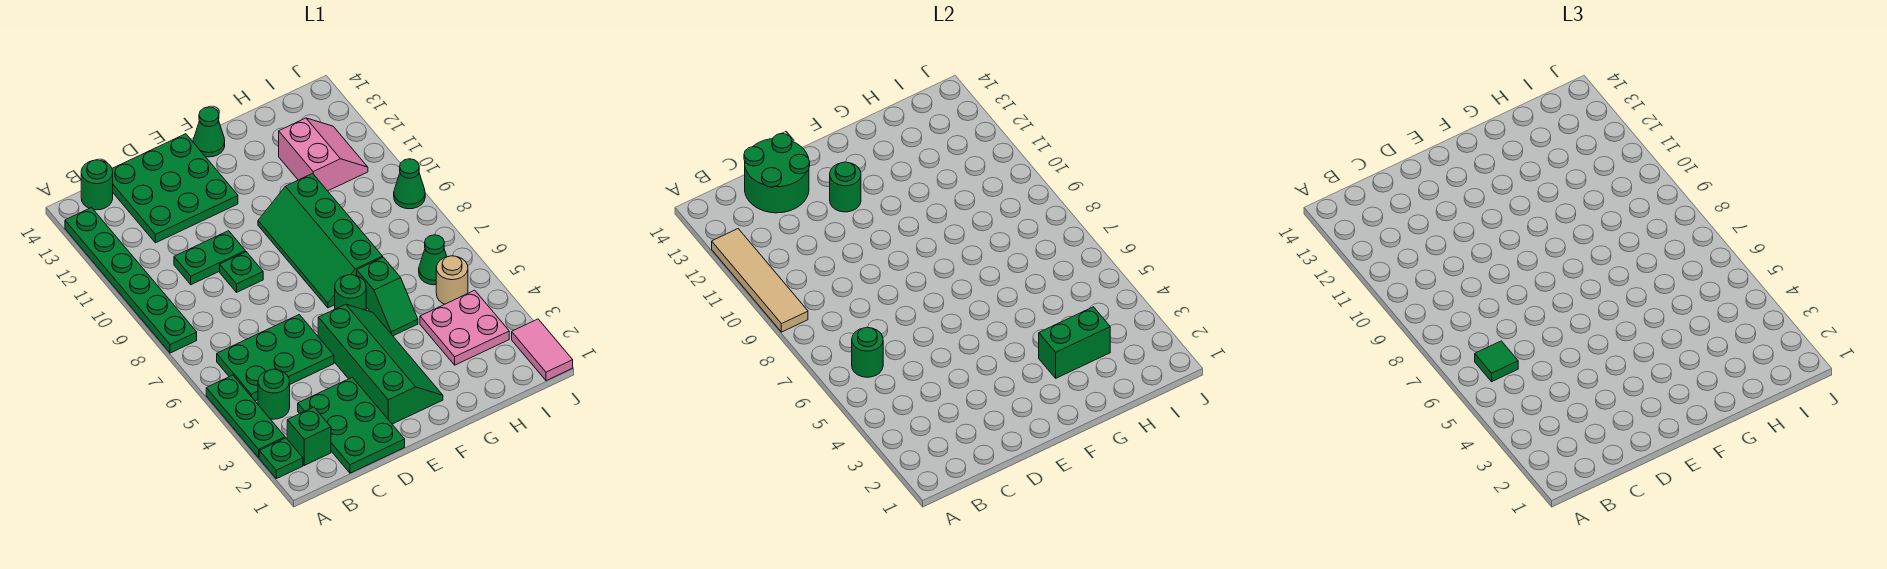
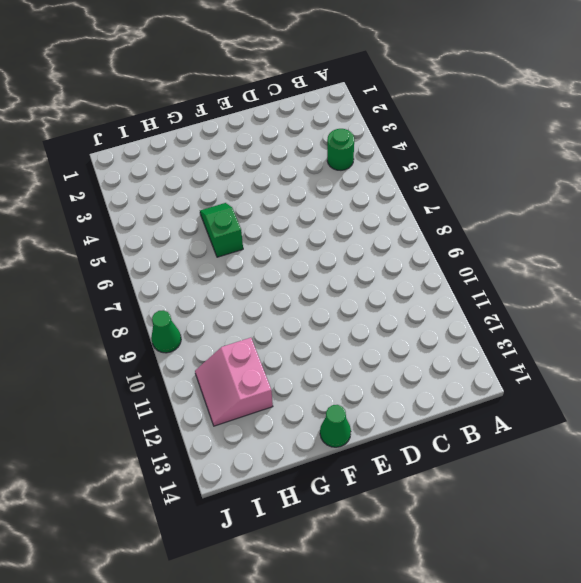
none -> green 1x1 plate [259,438,303,479]
none -> green 1x3 plate [206,375,285,458]
none -> green 1x6 plate [65,208,197,353]

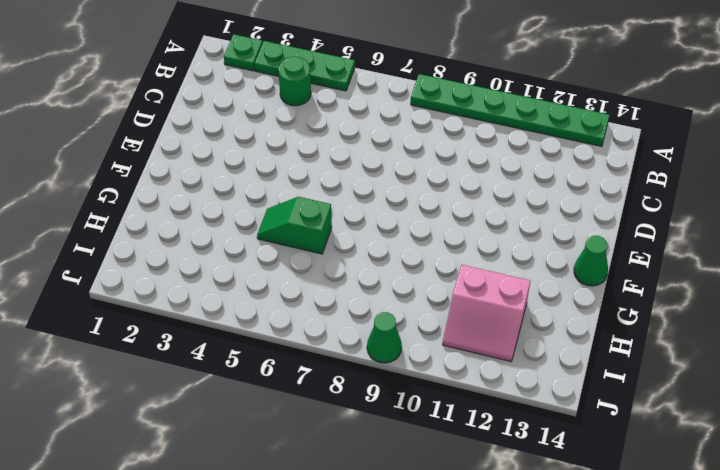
none -> green 1x1 brick [287,407,331,465]
none -> green 2x3 plate [217,315,334,401]
none -> green 1x1 round brick [81,160,113,210]

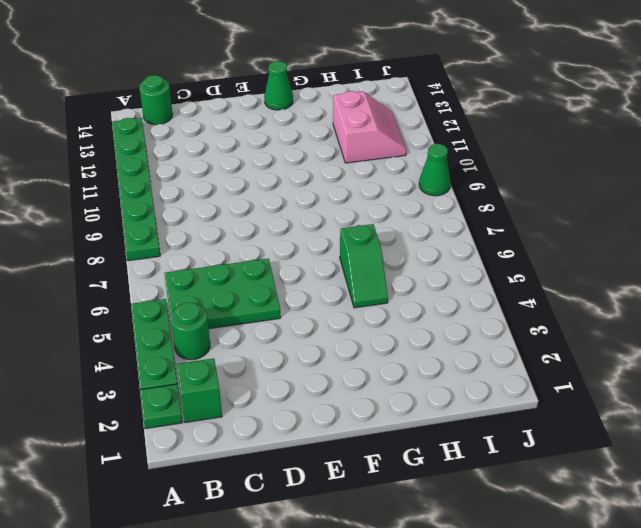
none -> green 2x3 plate [298,377,405,473]
none -> green 1x2 plate [174,231,245,285]
none -> green 3x3 plate [112,134,238,243]

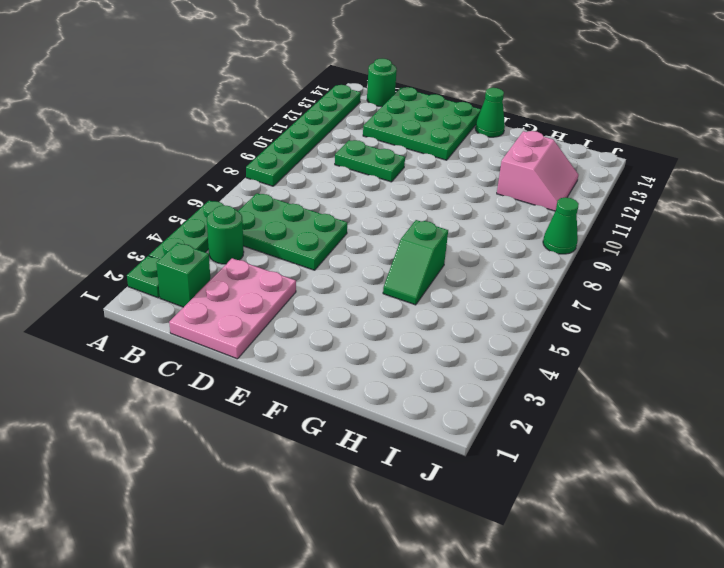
pink 2x3 plate [169,258,296,359] -> green 2x3 plate [298,377,405,473]
none -> green 1x1 plate [220,252,263,292]
none -> green 2x4 slope [318,304,443,424]
none -> green 1x1 round brick [335,275,366,310]

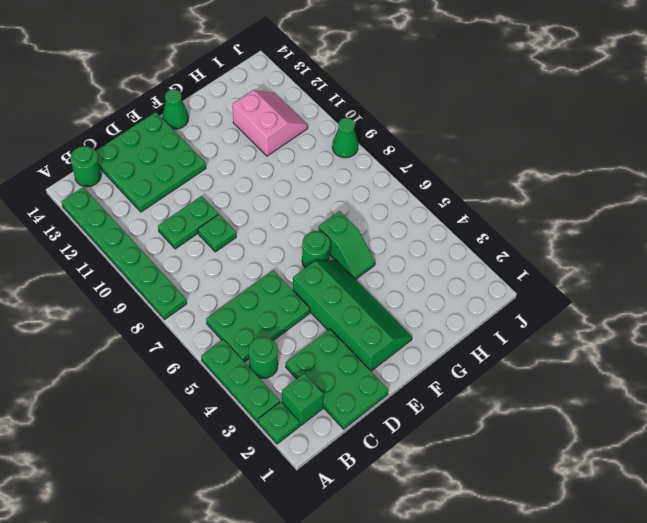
none -> green 2x4 slope [258,174,383,308]
none -> pink 2x2 plate [420,290,509,365]
none -> tan 1x1 round brick [436,256,468,304]

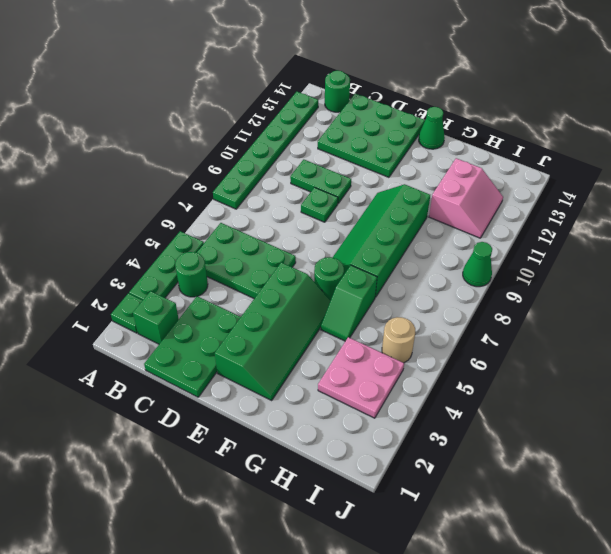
none -> green 1x1 cone [419,235,447,285]
none -> pink 1x2 tile [512,319,573,381]
none -> tan 1x4 tile [712,229,808,332]

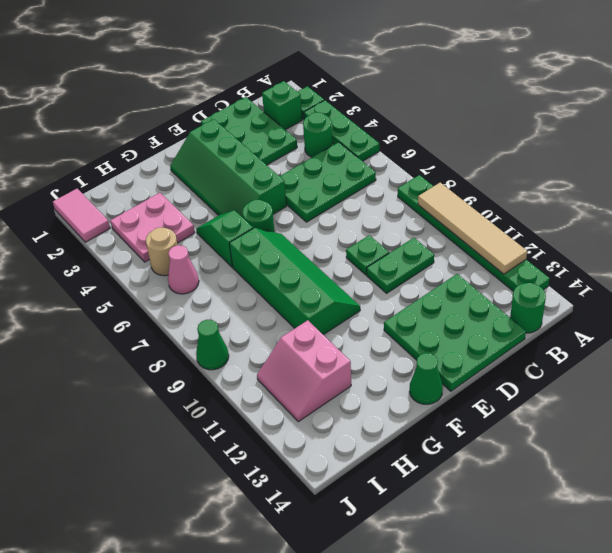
pink 1x1 cone [168,245,199,294] -> green 1x1 cone [419,235,447,285]
none -> green 1x1 round brick [852,327,883,377]
none -> green 2x2 round brick [744,133,810,213]
none -> green 1x1 round brick [830,162,861,212]

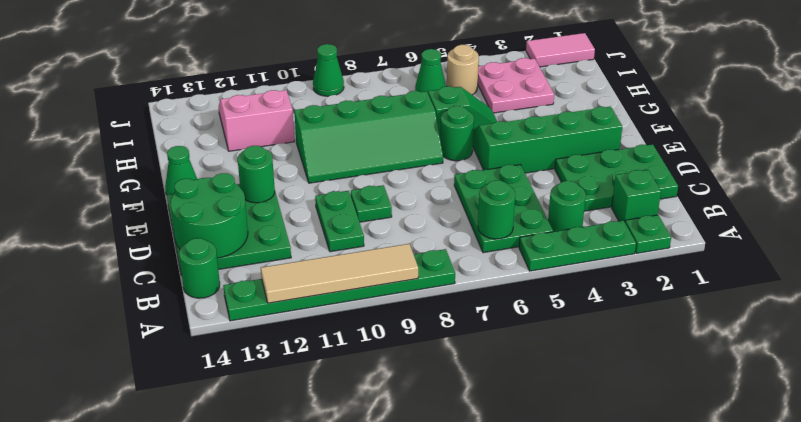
none -> green 1x2 brick [1039,307,1110,378]
none -> green 1x1 tile [1475,341,1518,382]

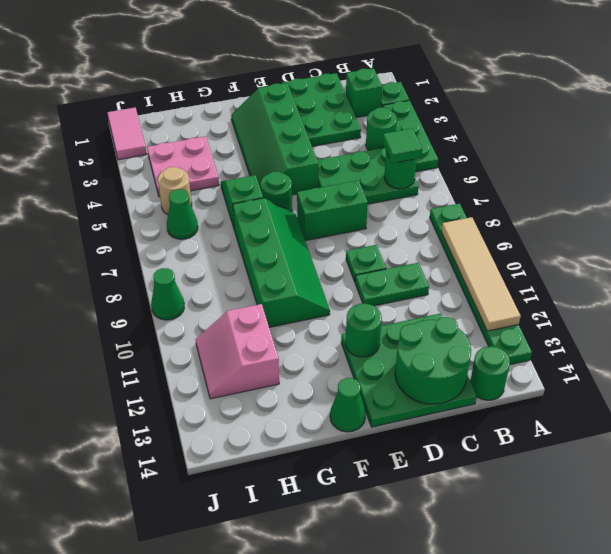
green 1x2 brick [297,180,368,241] -> green 1x2 brick moved to [1039,307,1110,378]

